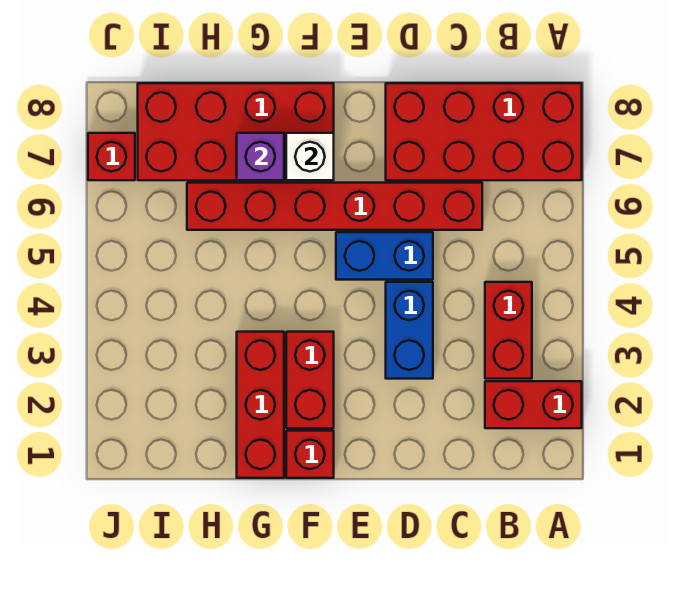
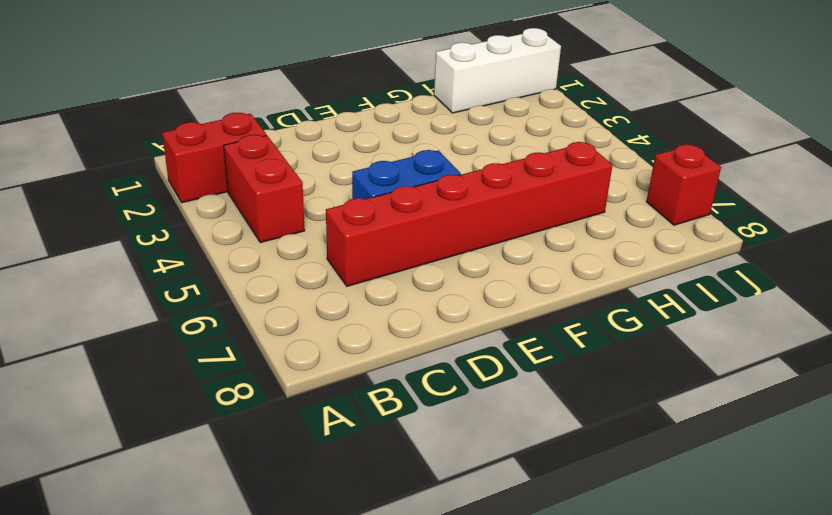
white 1x3 brick [434,28,561,113] -> none
none -> red 2x4 brick [386,83,582,180]
none -> blue 1x2 brick [386,282,433,379]
none -> red 1x1 brick [286,431,334,478]

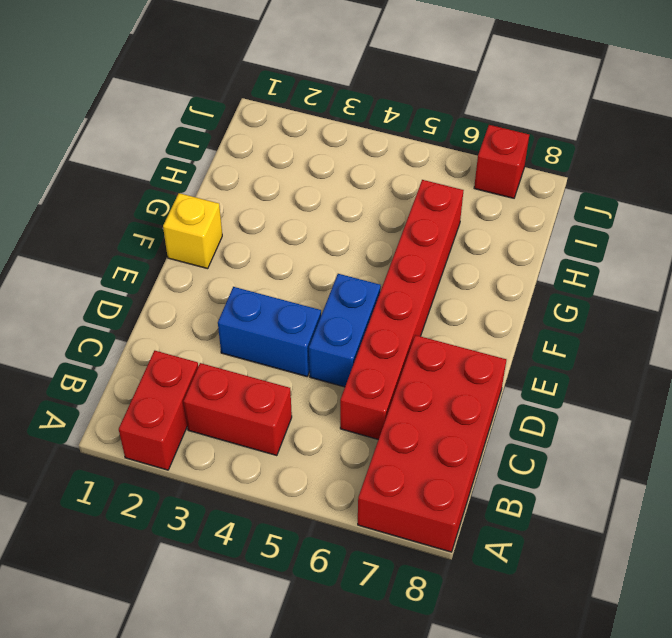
yellow 1x1 brick [163,193,222,269] -> red 1x1 brick [286,431,334,478]
none -> red 1x2 brick [286,332,334,428]
none -> red 2x4 brick [138,83,334,180]
none -> red 1x3 brick [237,332,284,478]

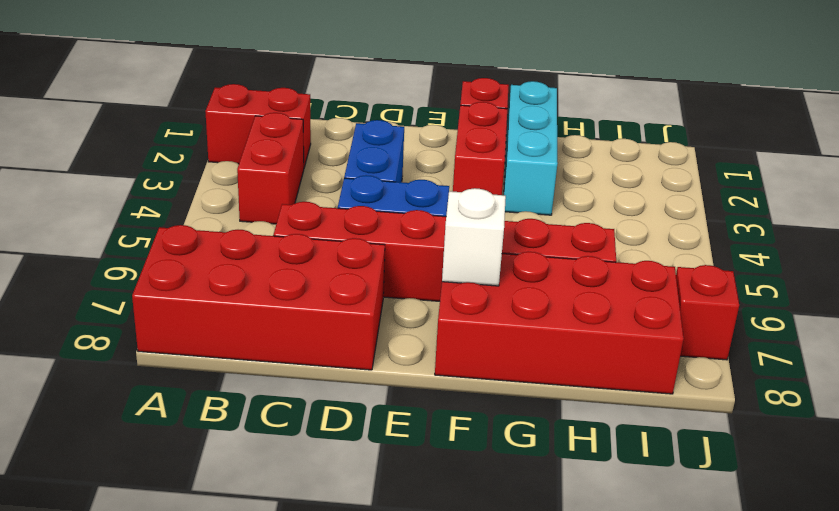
cyan 1x3 brick [504,81,558,215] -> red 1x3 brick [237,332,284,478]
none -> purple 1x1 brick [237,133,284,180]

